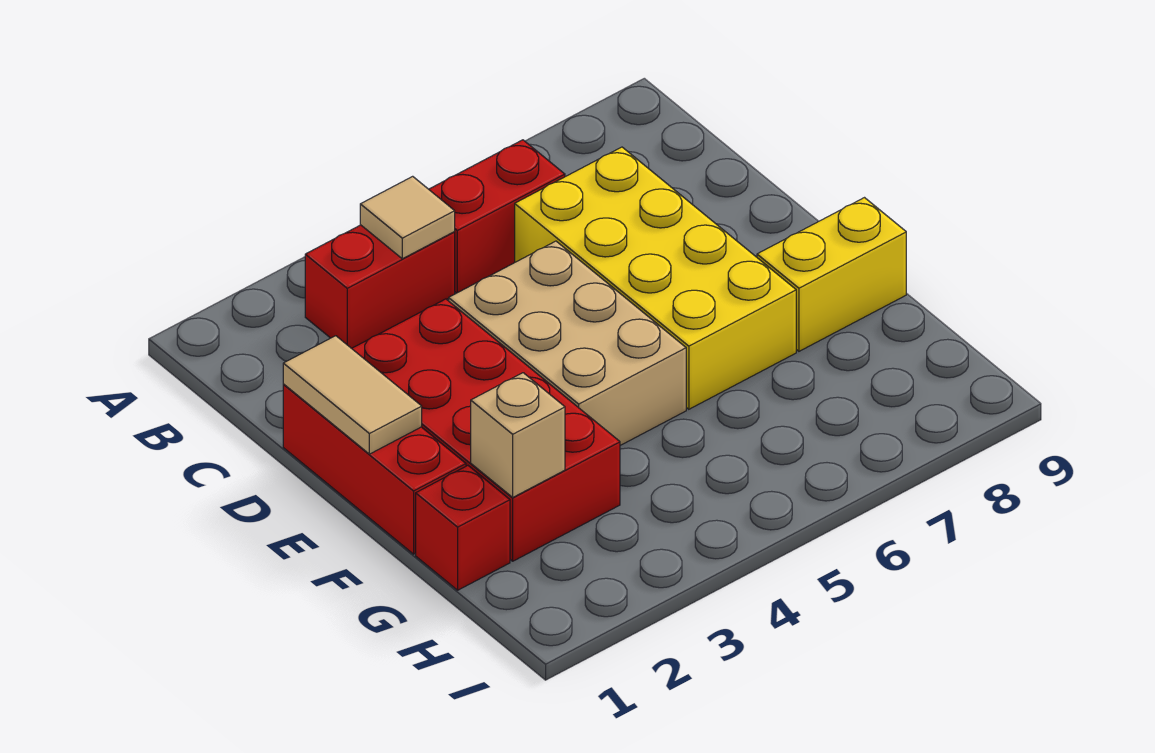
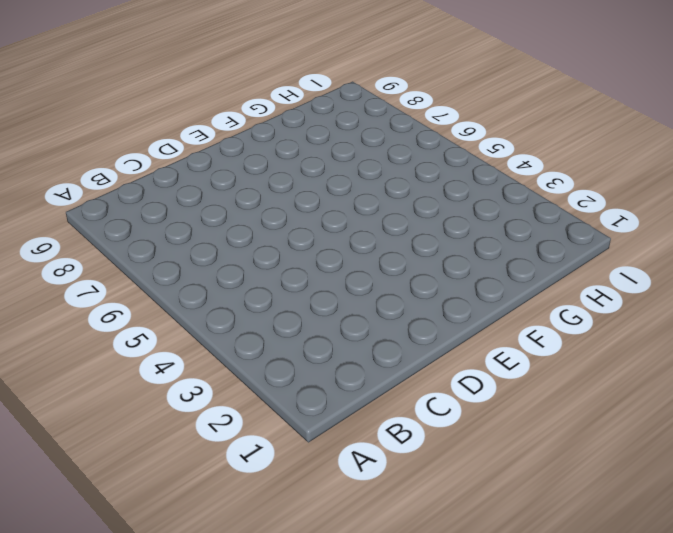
none -> red 1x2 brick [305,225,455,348]
none -> red 1x2 brick [429,140,565,293]

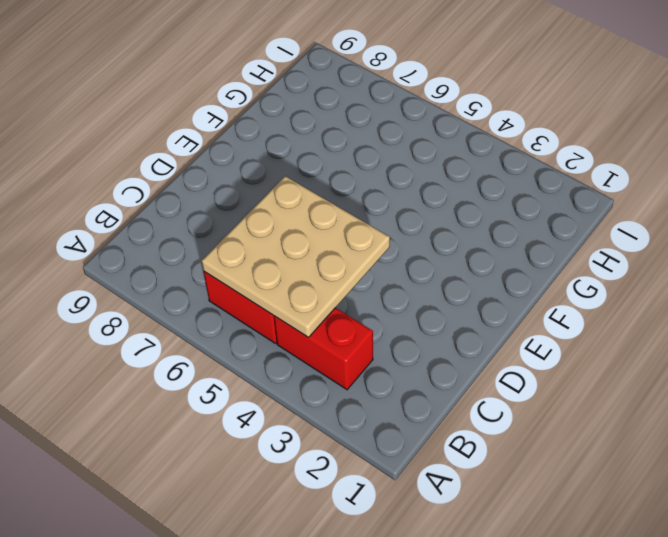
tan 3x3 plate [202,176,390,337] -> tan 1x1 tile [360,176,455,259]
none -> yellow 2x4 brick [515,147,796,409]
none -> red 1x3 brick [283,385,466,554]

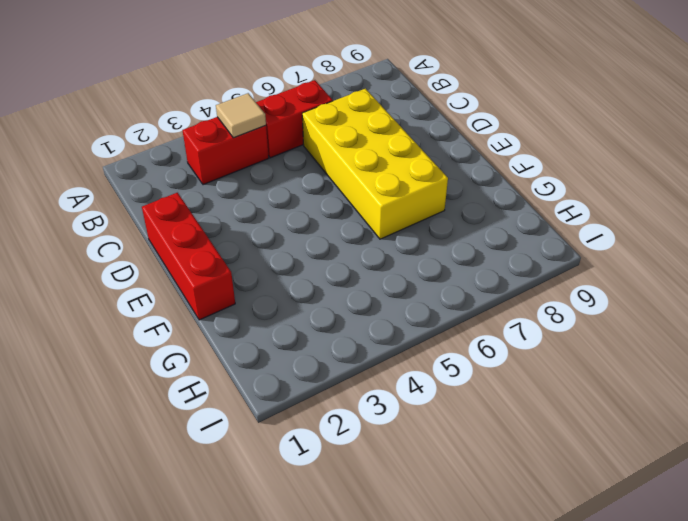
none -> red 2x4 brick [352,299,620,561]
none -> tan 2x3 brick [449,241,686,445]

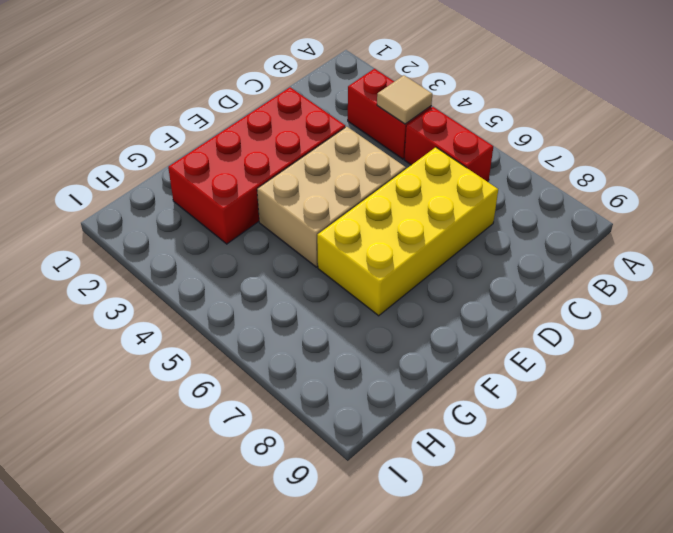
none -> red 1x3 brick [283,385,466,554]
none -> yellow 1x2 brick [757,198,906,351]

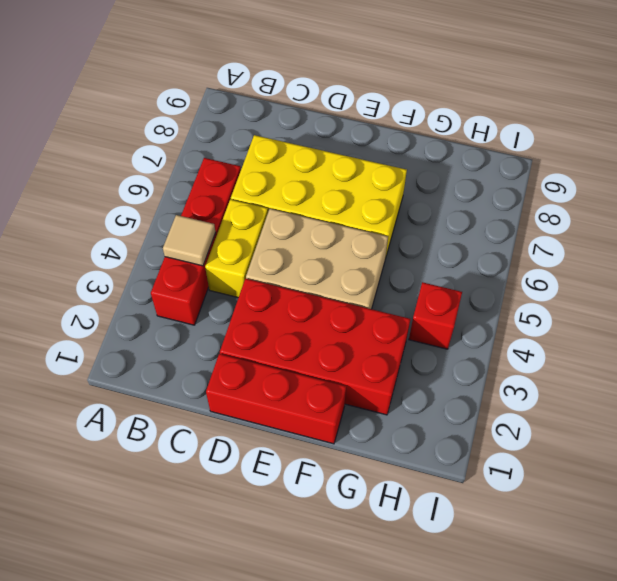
yellow 1x2 brick [205,199,268,298] -> yellow 1x2 brick moved to [757,198,906,351]
red 1x1 brick [409,282,462,349] -> red 1x1 brick moved to [416,466,510,590]
none -> tan 1x2 tile [283,336,422,454]
none -> tan 1x1 brick [471,373,565,497]

